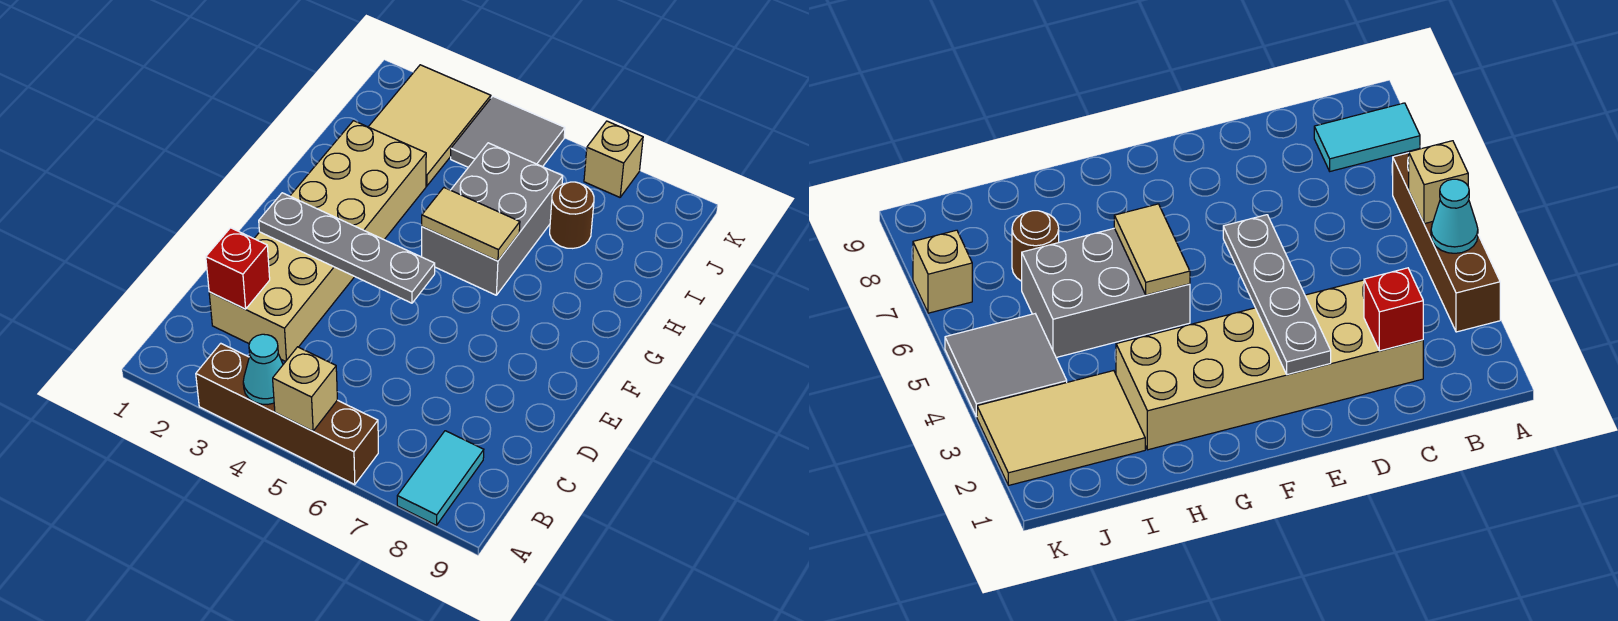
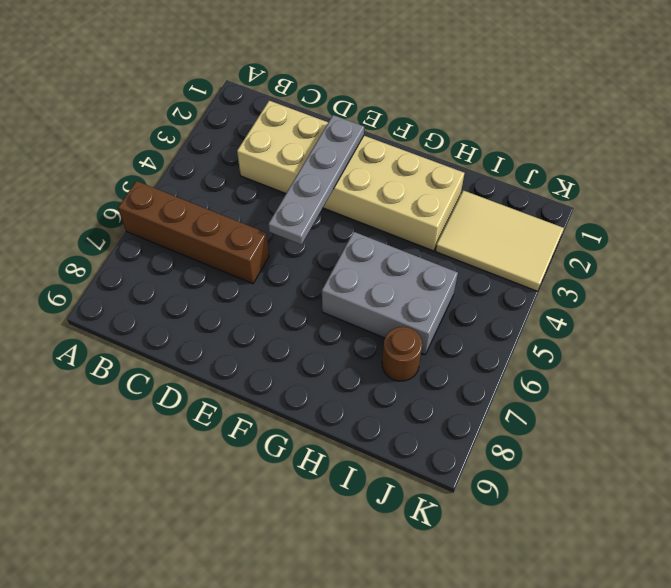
brown 1x4 brick [118,181,269,284] -> brown 1x4 brick turned to [196,343,378,485]
none -> cyan 1x2 tile [397,431,484,525]
none -> grey 2x2 tile [451,96,565,167]
none -> tan 1x1 brick [584,121,643,197]

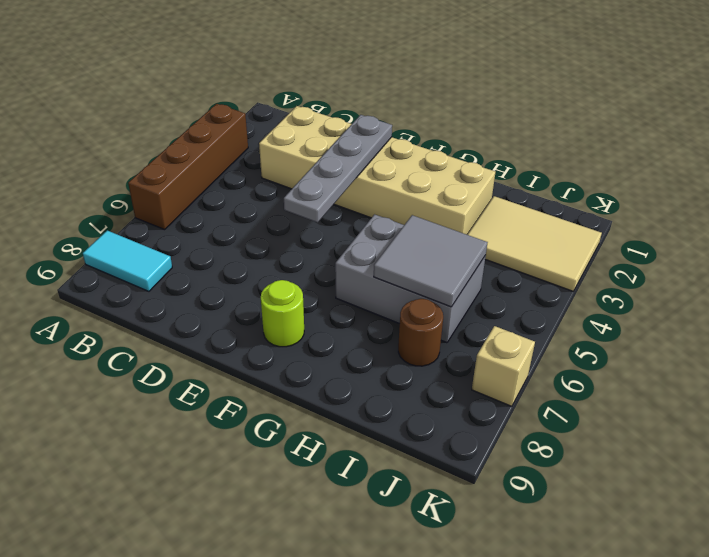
lime 1x1 round brick [261,280,304,347] -> none
grey 2x2 tile [374,215,488,307] -> grey 2x2 tile moved to [451,96,565,167]
none -> cyan 1x1 cone [243,334,283,404]
none -> tan 1x1 brick [273,347,337,431]
none -> red 1x1 brick [206,228,270,309]

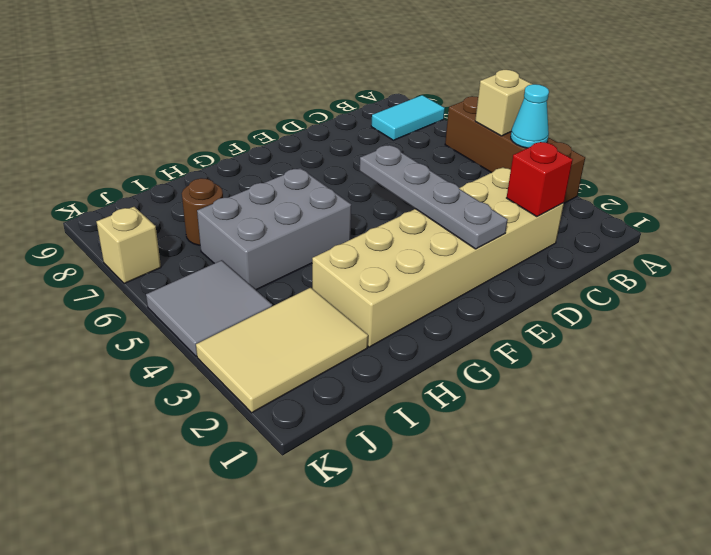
none -> tan 1x2 tile [422,188,520,261]

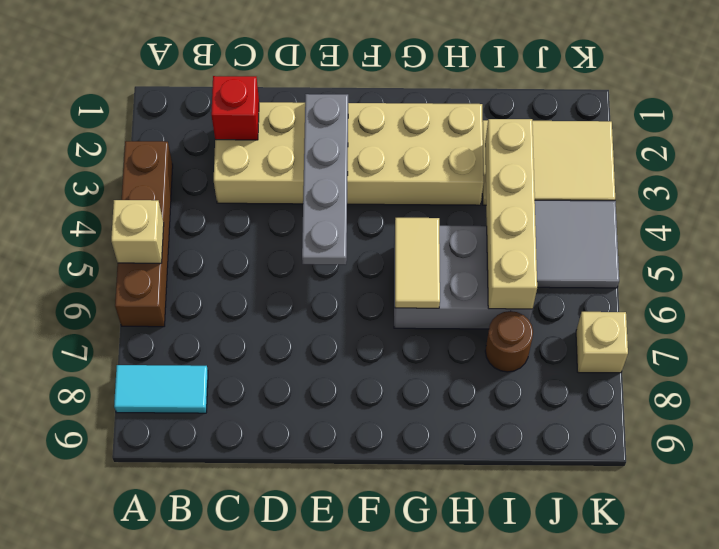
tan 1x4 brick [485,119,537,309] -> none
none -> cyan 1x1 cone [243,334,283,404]

